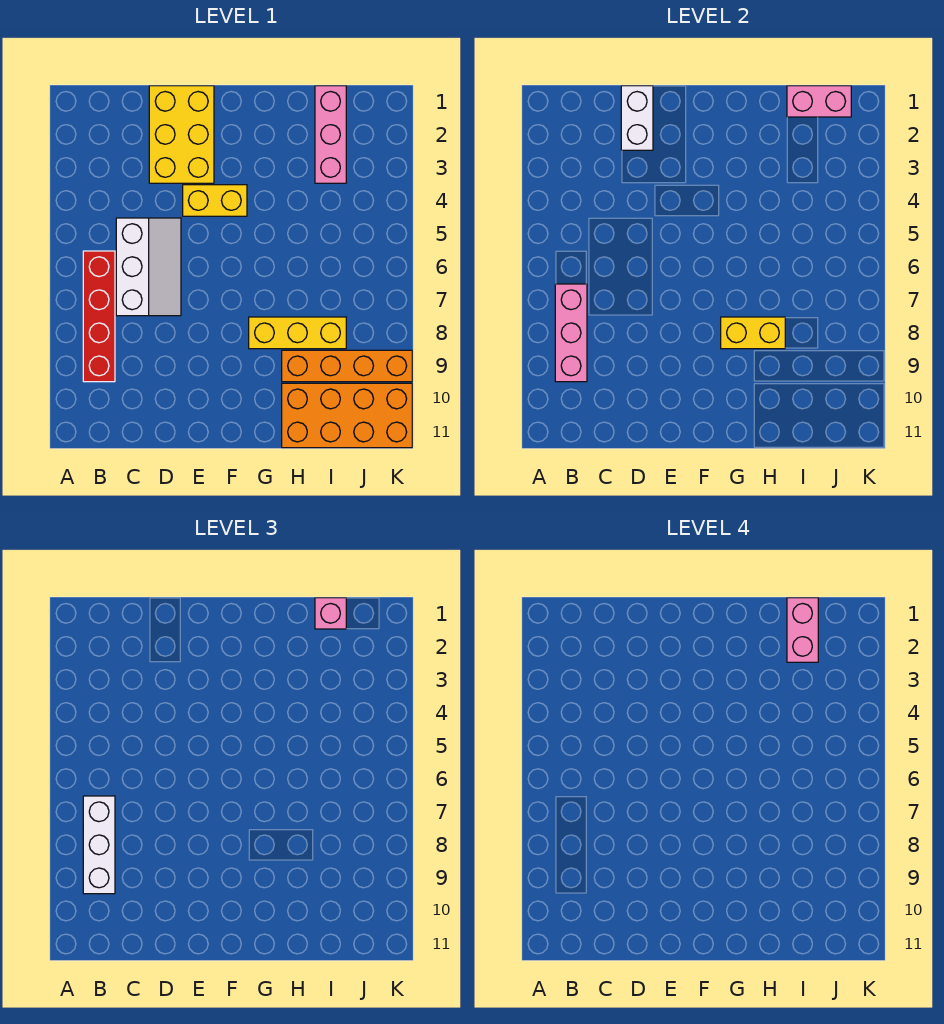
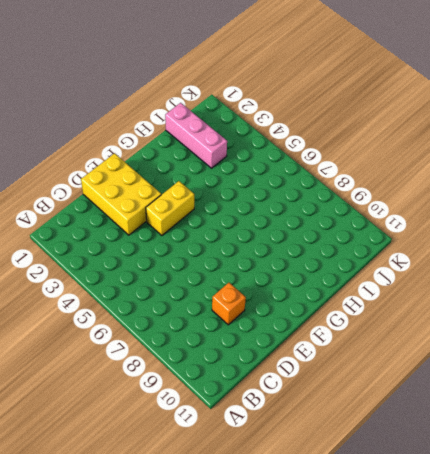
orange 1x1 brick [212,283,246,325] -> none
none -> red 1x4 brick [83,251,115,382]
none -> white 2x3 slope [116,218,181,316]
none -> yellow 1x3 brick [249,317,346,349]

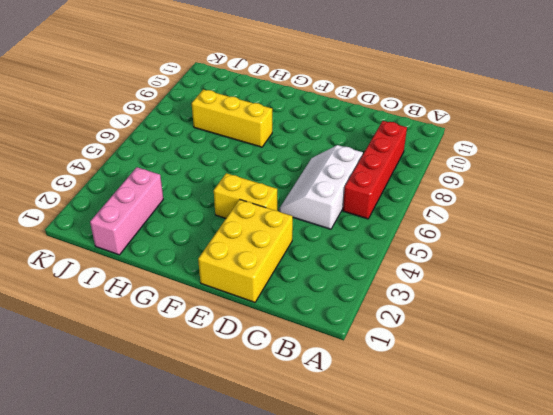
none -> orange 1x4 brick [282,350,412,382]
none -> orange 2x4 brick [282,383,412,448]
none -> pink 1x3 brick [555,284,587,382]

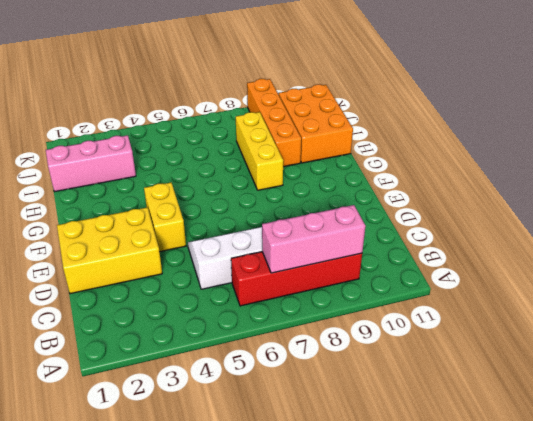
orange 2x3 brick [279,84,353,163] -> orange 2x4 brick [282,383,412,448]
none -> white 1x2 brick [621,86,653,150]
none -> yellow 1x2 brick [721,317,785,349]
none -> pink 1x2 brick [787,86,851,117]

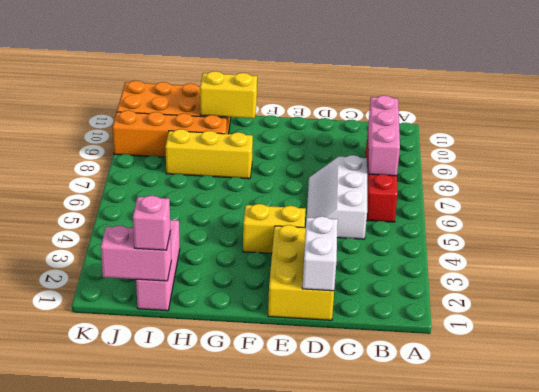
yellow 1x2 brick [200,71,257,118] -> yellow 1x2 brick moved to [721,317,785,349]
none -> white 1x3 brick [83,796,115,894]
none -> pink 1x2 brick [787,598,818,662]

